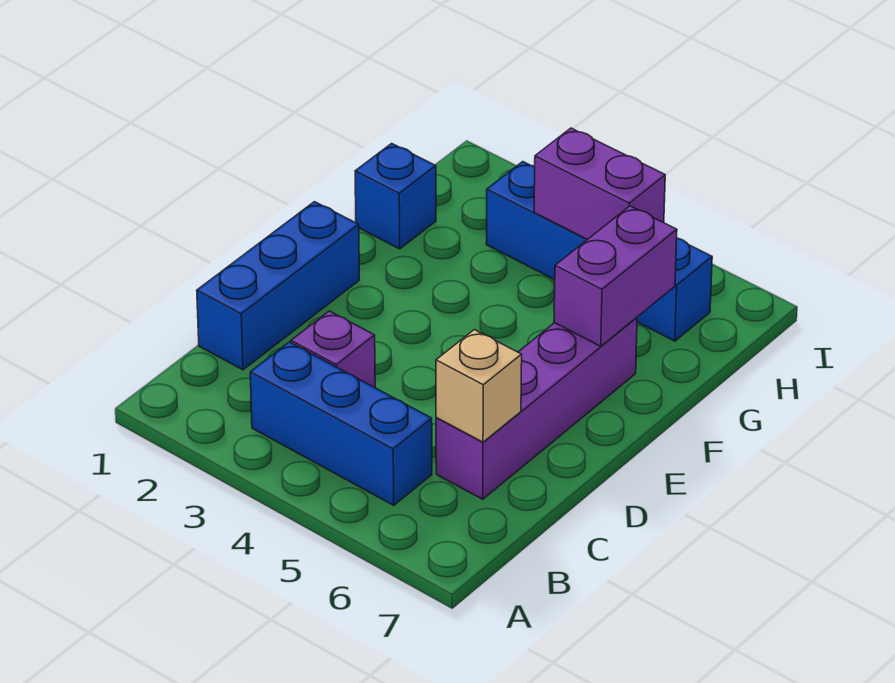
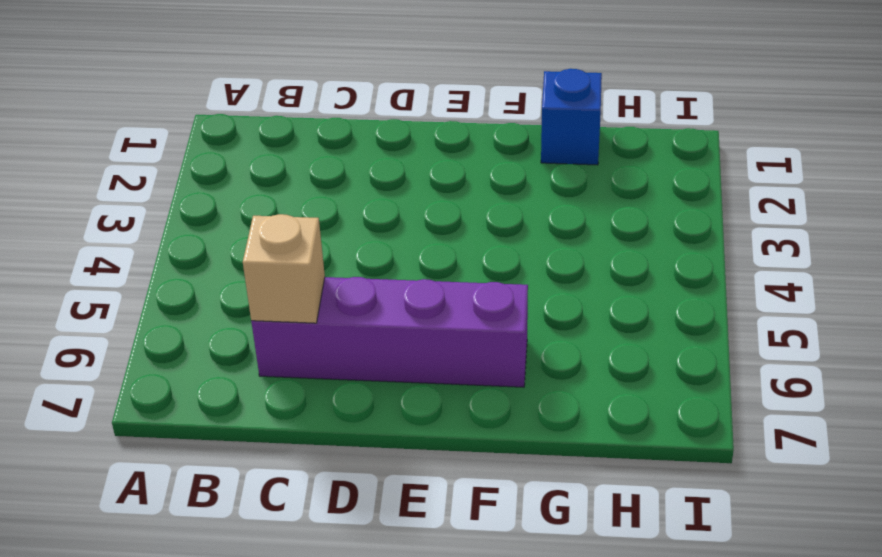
none -> blue 1x3 brick [250,342,432,505]
none -> blue 1x3 brick [197,202,359,370]

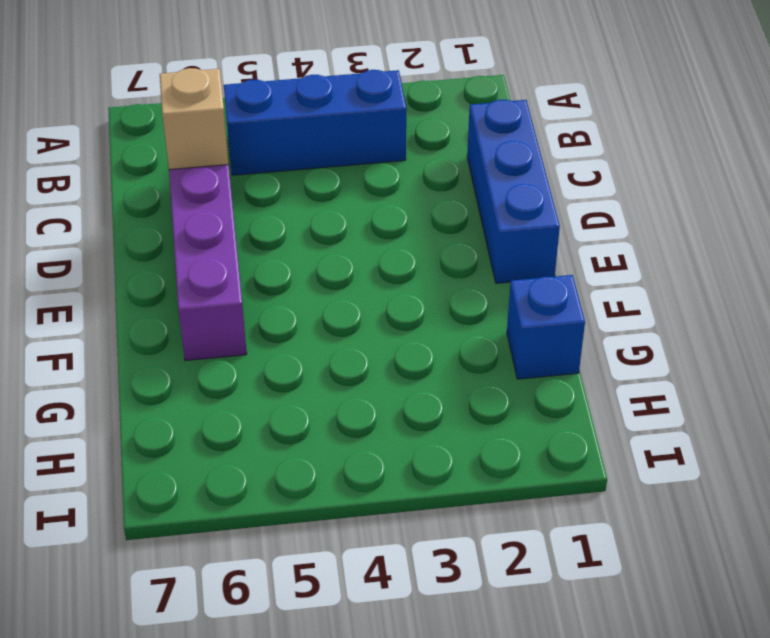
none -> purple 1x1 brick [291,311,375,388]
none -> blue 1x4 brick [486,162,712,341]

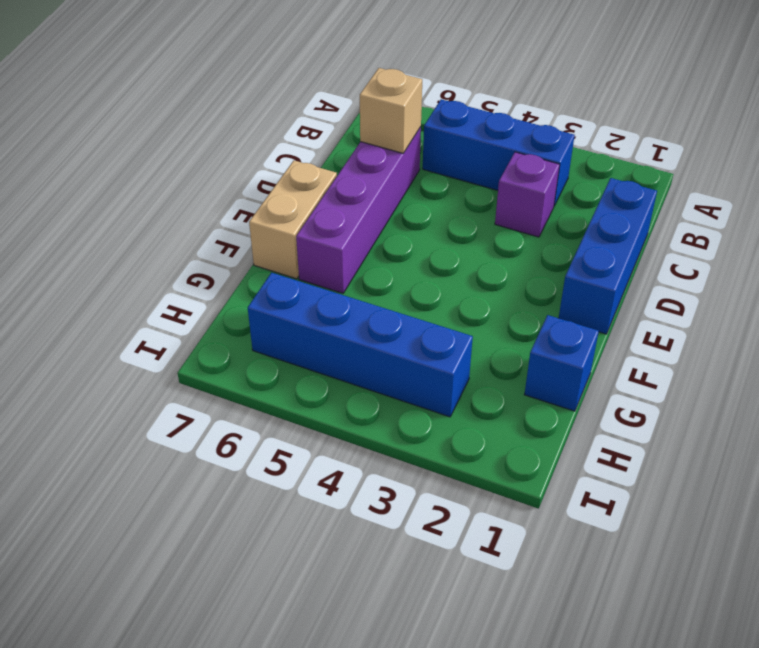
tan 1x2 brick [249,160,337,279] -> none
none -> purple 1x2 brick [554,206,677,346]
none -> purple 1x2 brick [534,128,665,240]

